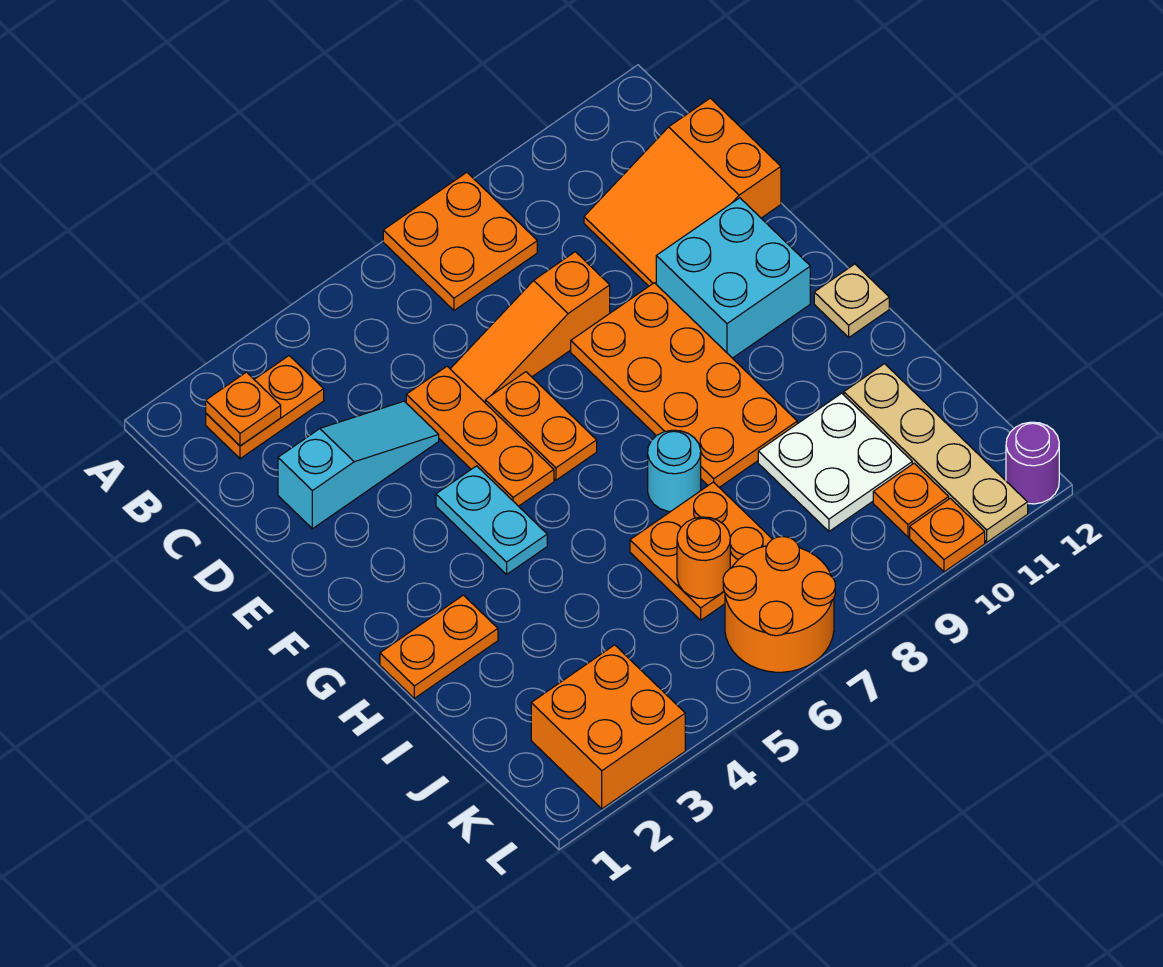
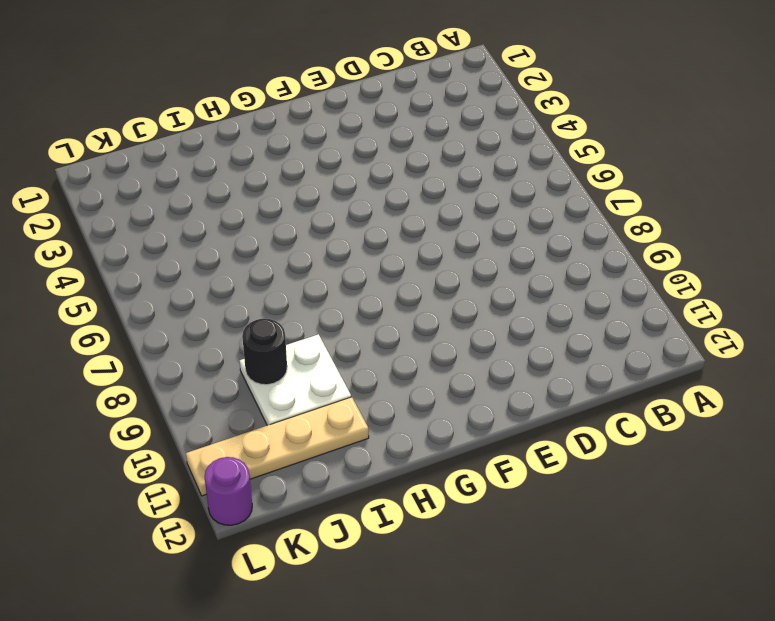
black 1x1 round brick [242,319,287,385] -> none
none -> orange 2x2 plate [383,172,537,310]
none -> orange 1x2 plate [206,356,324,459]
none -> orange 2x3 slope [584,98,781,286]

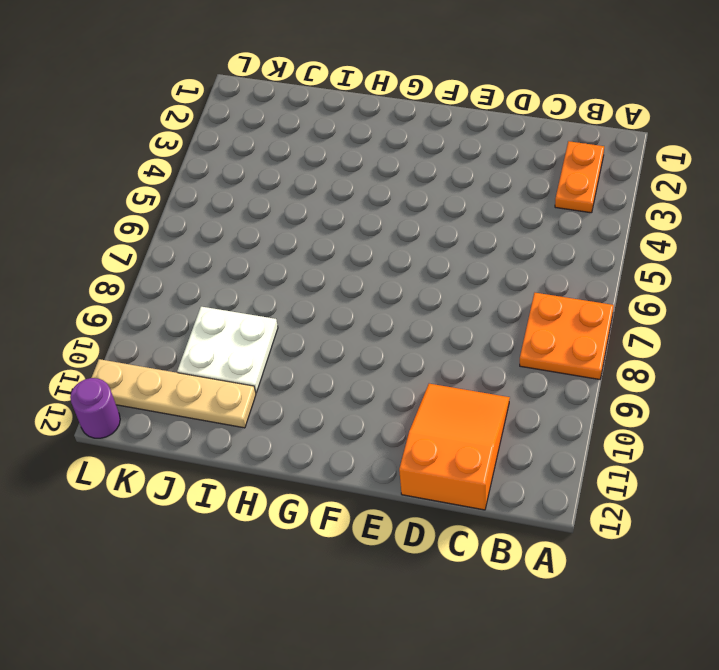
none -> cyan 1x3 slope [278,401,439,529]
none -> orange 1x3 plate [406,366,554,506]
none -> orange 1x3 slope [451,252,610,402]

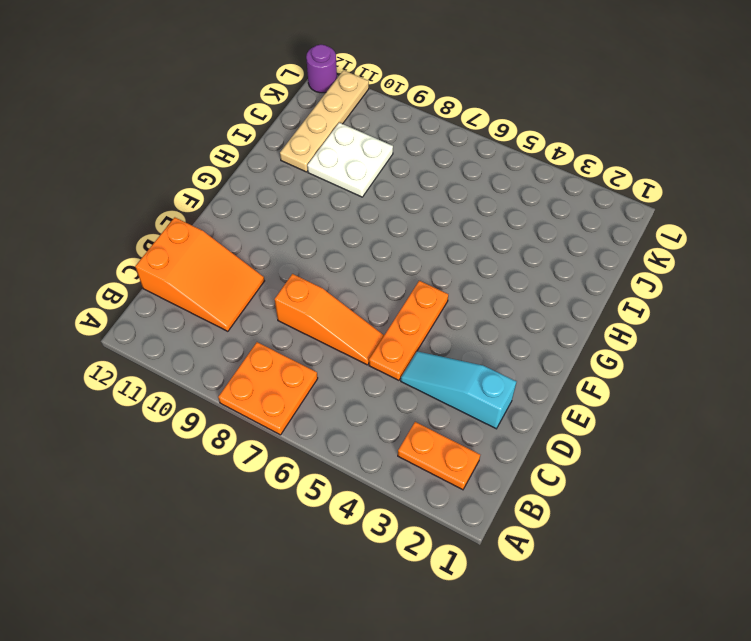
none -> orange 1x2 plate [485,372,597,480]
none -> orange 2x4 plate [571,283,797,487]
none -> cyan 2x2 brick [656,198,810,358]

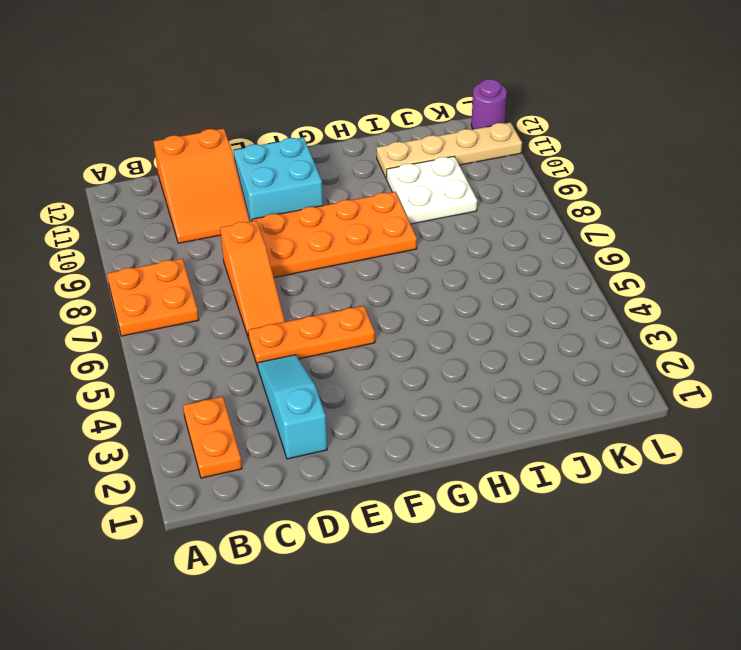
none -> orange 1x2 plate [485,372,597,480]
none -> cyan 1x2 plate [436,466,547,574]
none -> tan 1x1 plate [814,264,889,337]

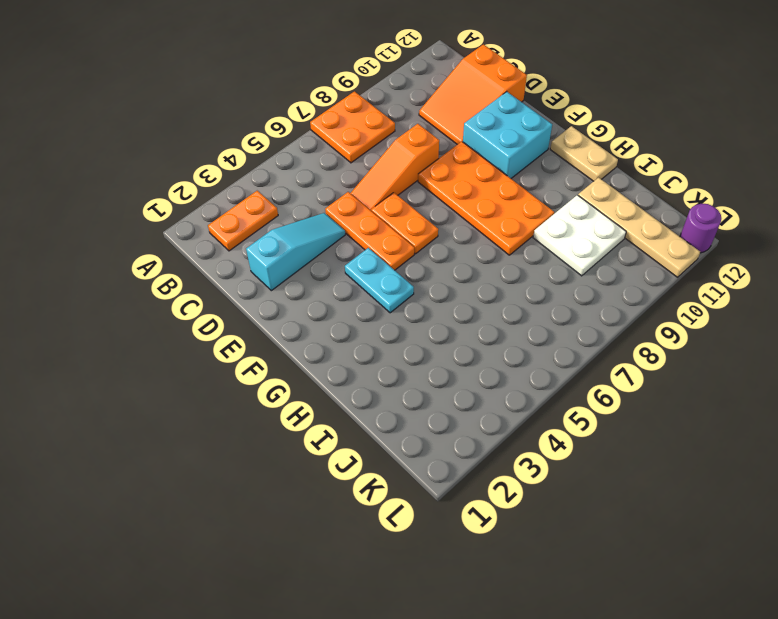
tan 1x2 plate [550,126,618,181] -> tan 1x1 plate [814,264,889,337]
none -> orange 1x2 plate [380,595,498,698]
none -> cyan 1x1 round brick [648,430,701,512]
none -> orange 2x2 plate [630,482,772,620]

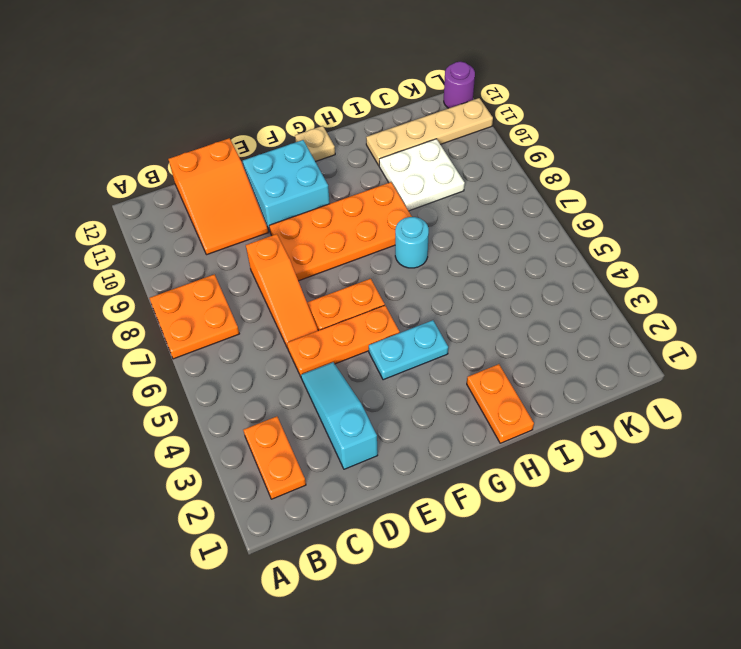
none -> orange 2x2 plate [630,482,772,620]
none -> orange 2x2 brick [531,645,685,809]
none -> orange 2x2 round brick [723,536,835,672]

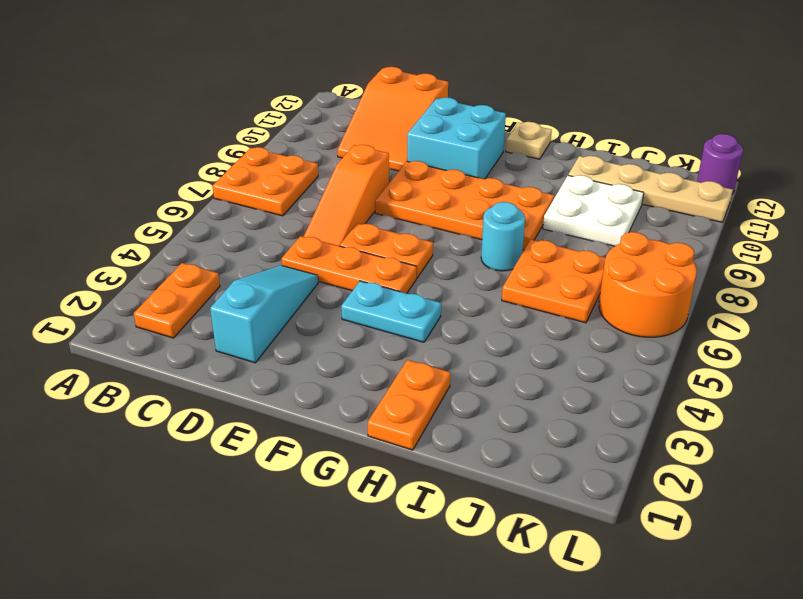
none -> orange 2x2 brick [531,645,685,809]
none -> orange 1x1 plate [873,464,949,537]
none -> orange 1x1 plate [910,498,985,572]

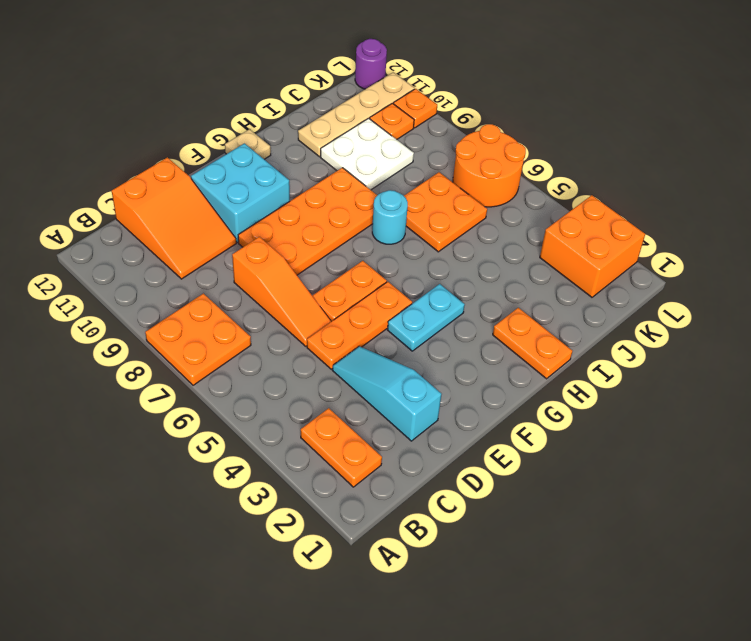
none -> orange 1x1 plate [206,372,281,446]
none -> orange 1x1 round brick [677,517,730,599]

